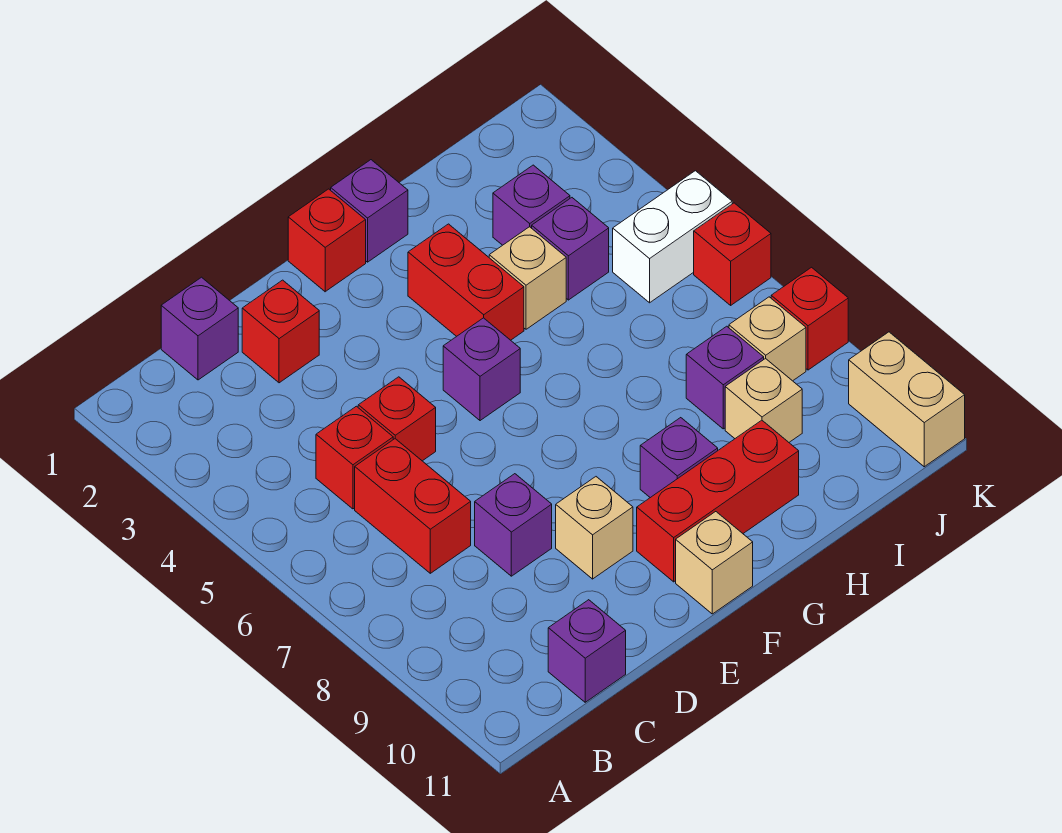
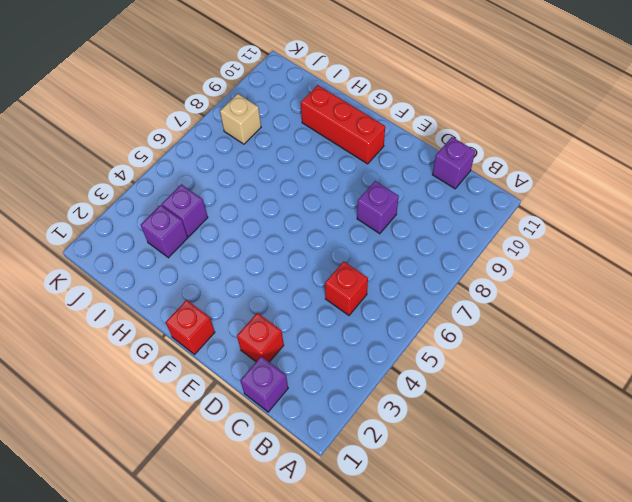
none -> red 1x2 brick [355,439,471,573]
none -> red 1x1 brick [358,377,436,461]
none -> tan 1x1 brick [556,477,633,579]

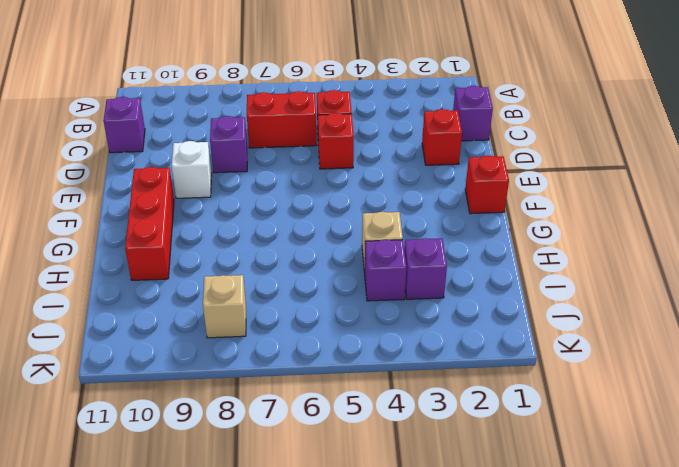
white 1x1 brick [172,141,212,198] -> tan 1x1 brick [556,477,633,579]
none -> purple 1x1 brick [443,318,520,421]
none -> tan 1x1 brick [676,512,753,614]
none -> purple 1x1 brick [331,160,408,262]

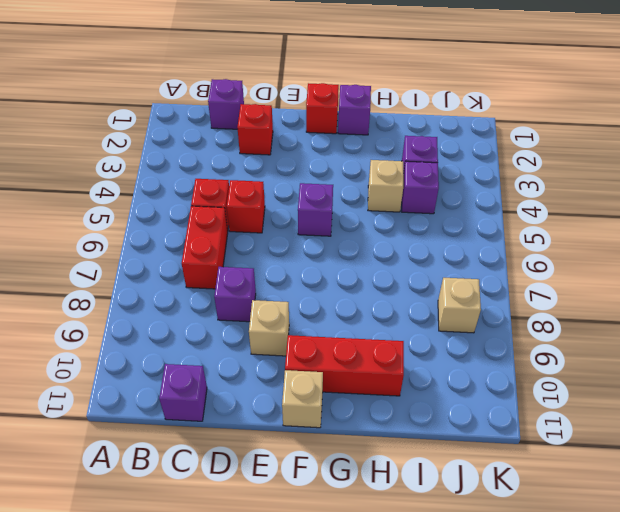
none -> red 1x2 brick [408,224,524,340]
none -> purple 1x1 brick [640,418,718,498]
none -> purple 1x1 brick [686,326,764,429]

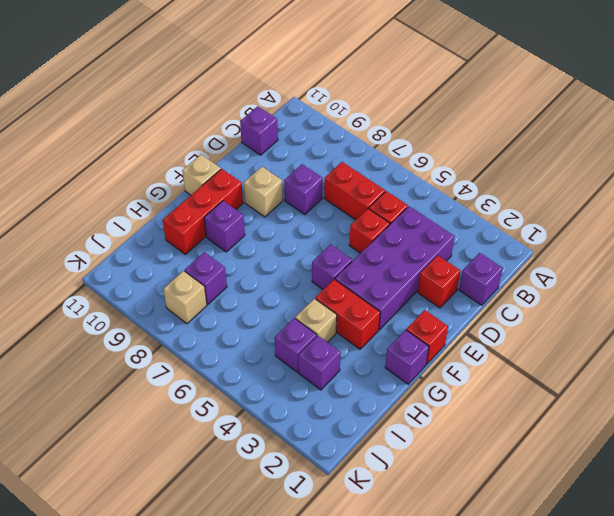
purple 2x4 brick [335,206,454,330] -> none
none -> tan 1x1 brick [725,358,802,442]
none -> white 1x2 brick [613,171,732,303]
none -> red 1x1 brick [694,203,771,305]

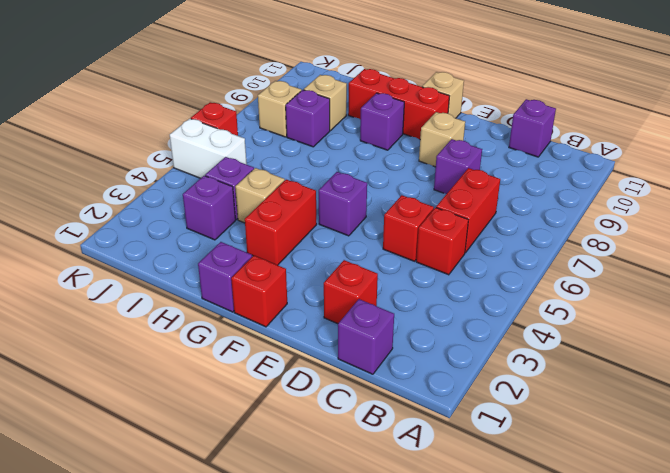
none -> red 1x1 brick [771,267,848,370]
none -> tan 1x2 brick [849,332,965,467]

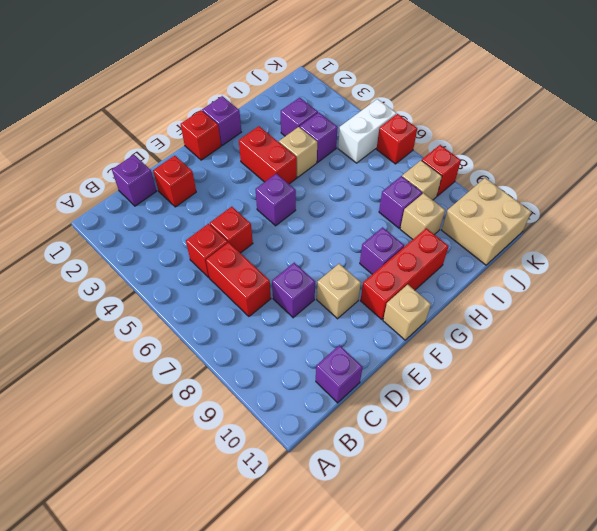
tan 2x2 brick [442,178,531,265] -> tan 1x2 brick [849,332,965,467]

